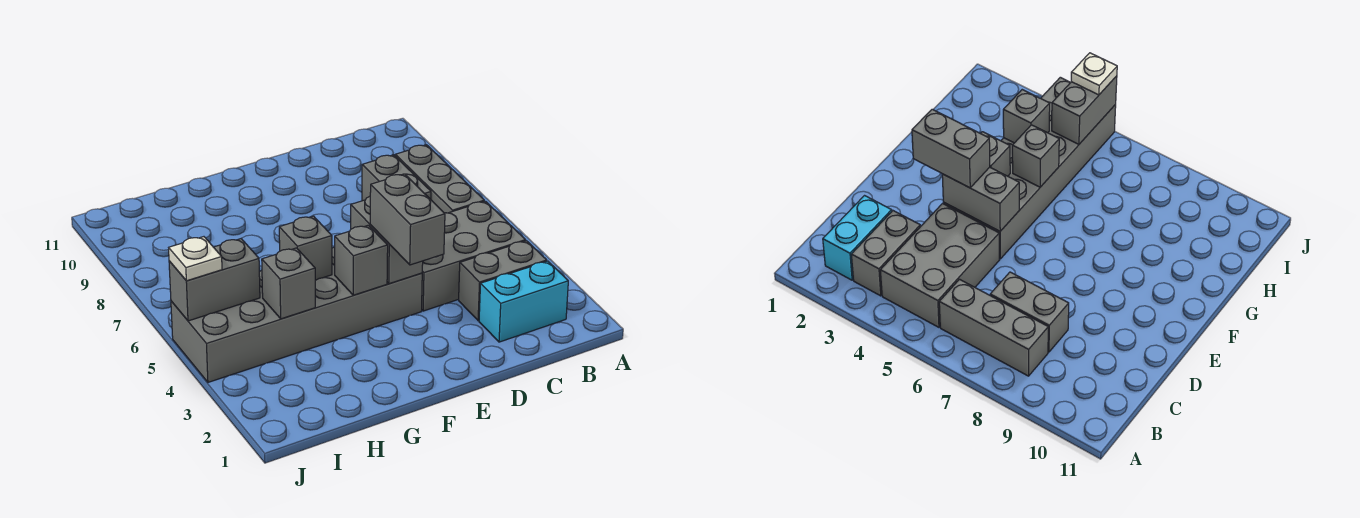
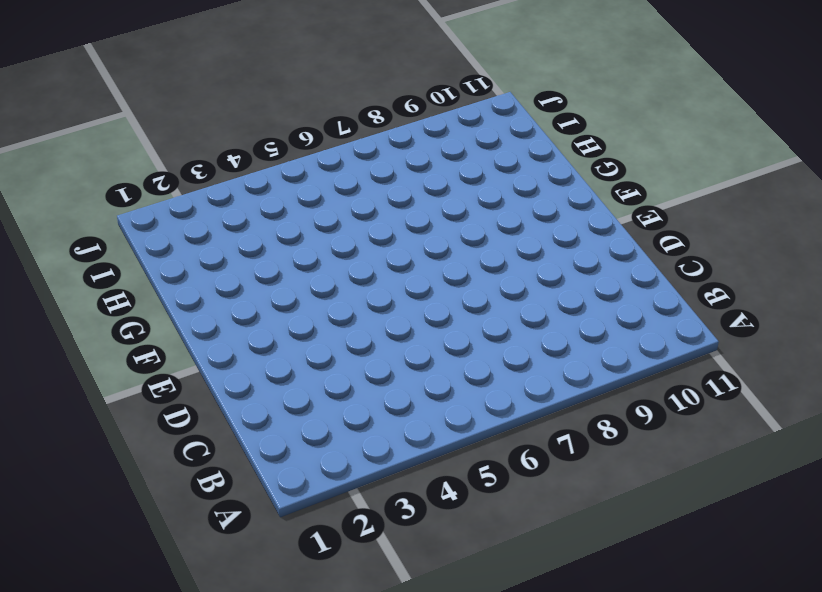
none -> cyan 1x2 brick [479,261,568,342]
none -> grey 1x2 brick [459,241,547,321]
none -> grey 2x3 brick [422,201,526,311]

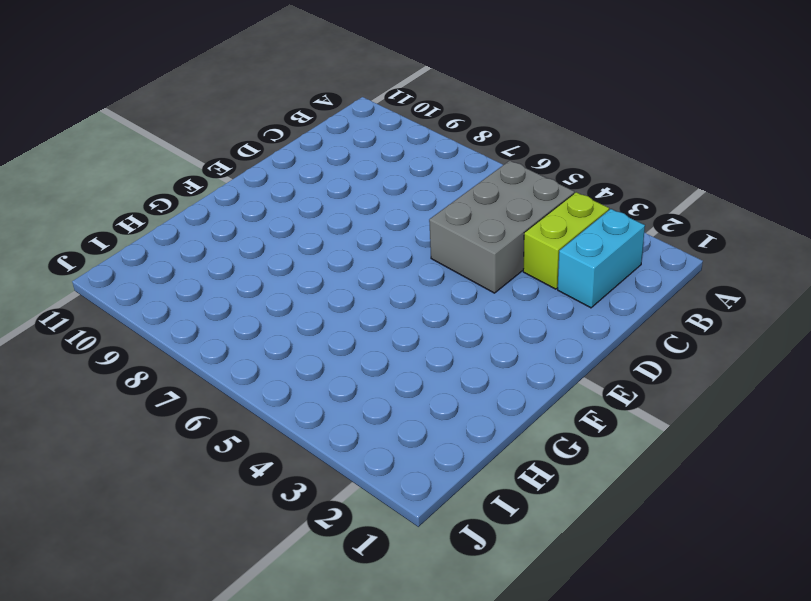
lime 1x2 brick [523,192,609,289] -> grey 1x2 brick [459,241,547,321]
none -> grey 1x3 brick [395,145,484,213]
none -> grey 1x2 brick [362,155,431,201]
none -> grey 2x6 brick [171,247,422,382]

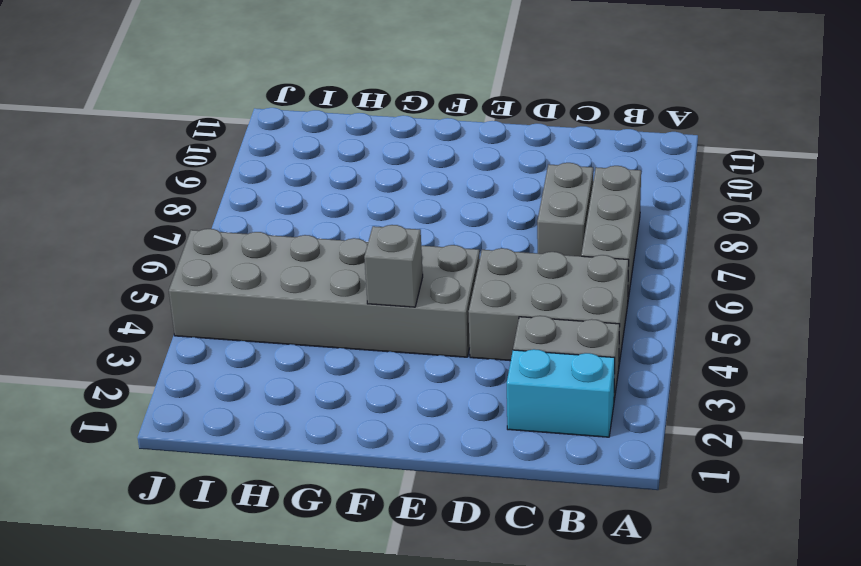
none -> grey 1x2 brick [351,196,423,284]
none -> grey 1x1 brick [279,216,332,280]
none -> grey 1x1 brick [262,248,315,319]

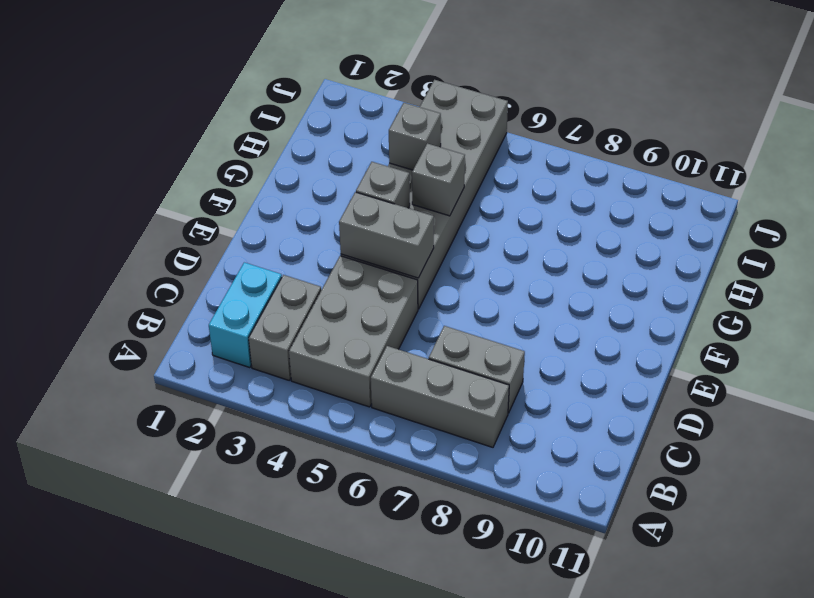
none -> grey 1x2 brick [169,239,260,321]
none -> grey 1x2 brick [370,174,445,265]
none -> white 1x1 plate [169,237,222,281]

